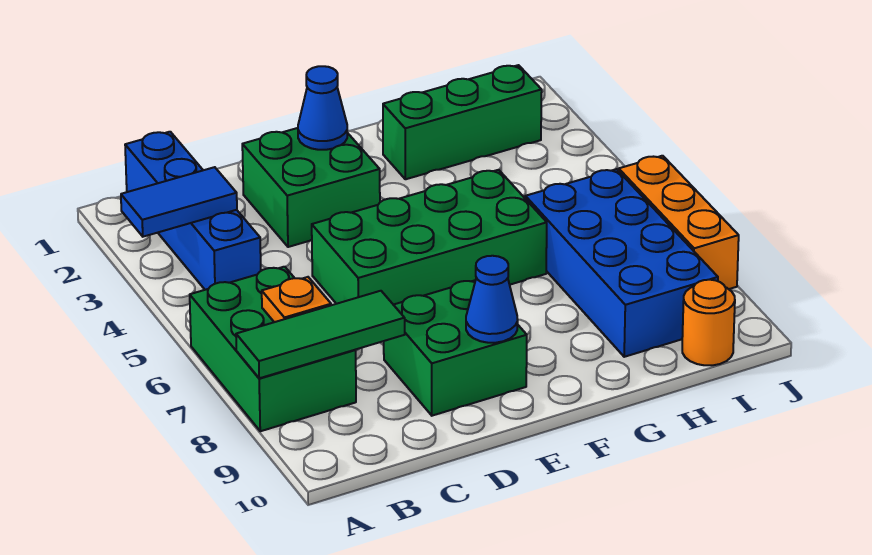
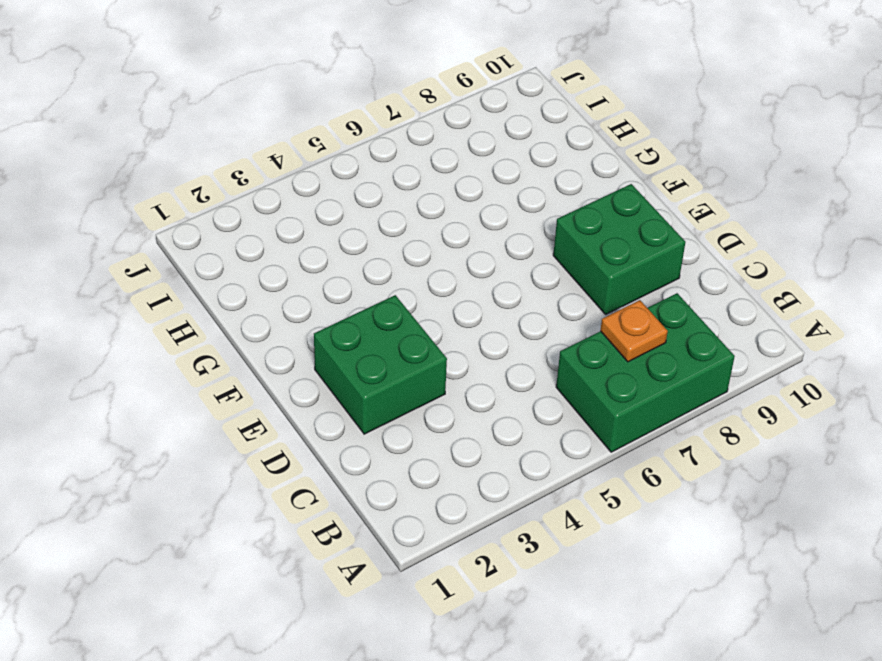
none -> blue 1x4 brick [125,132,261,290]
none -> green 2x4 brick [312,170,547,305]
none -> green 1x3 brick [383,65,542,179]

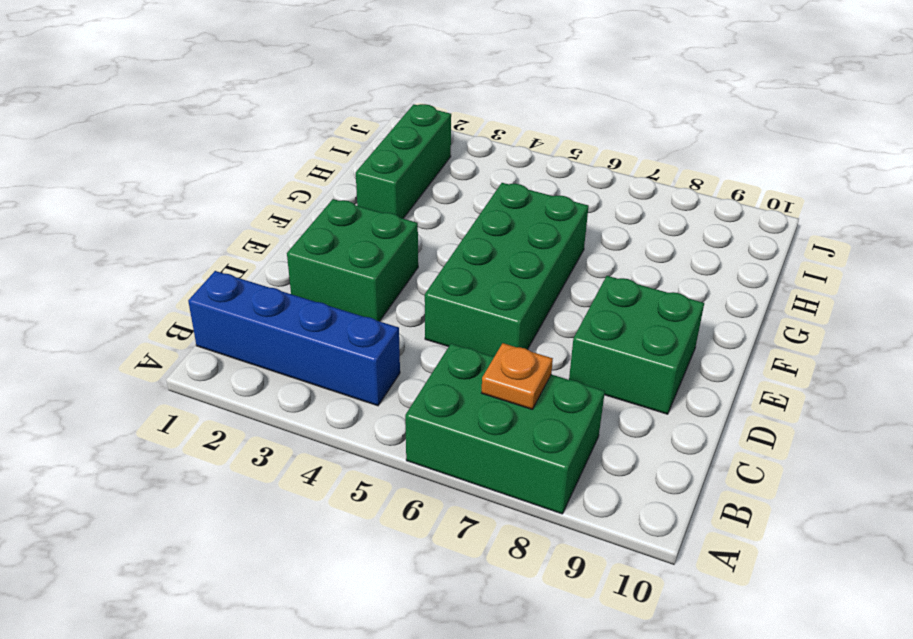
none -> blue 2x4 brick [525,169,718,357]
none -> orange 1x1 round brick [682,280,735,365]
none -> orange 1x3 brick [619,156,739,289]

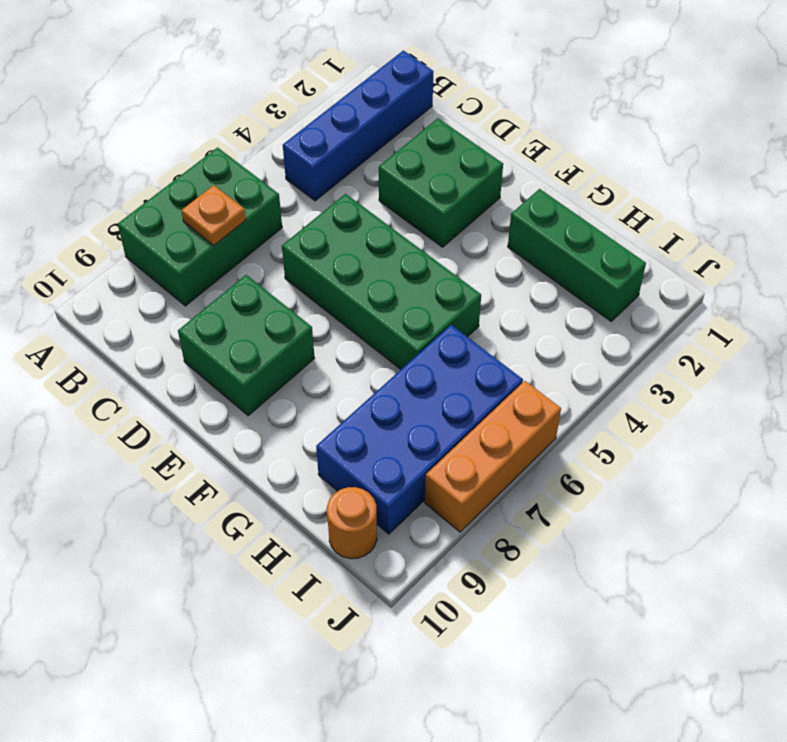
none -> blue 1x2 tile [121,167,237,237]
none -> green 1x3 tile [236,291,405,378]
none -> blue 1x1 cone [298,66,347,150]

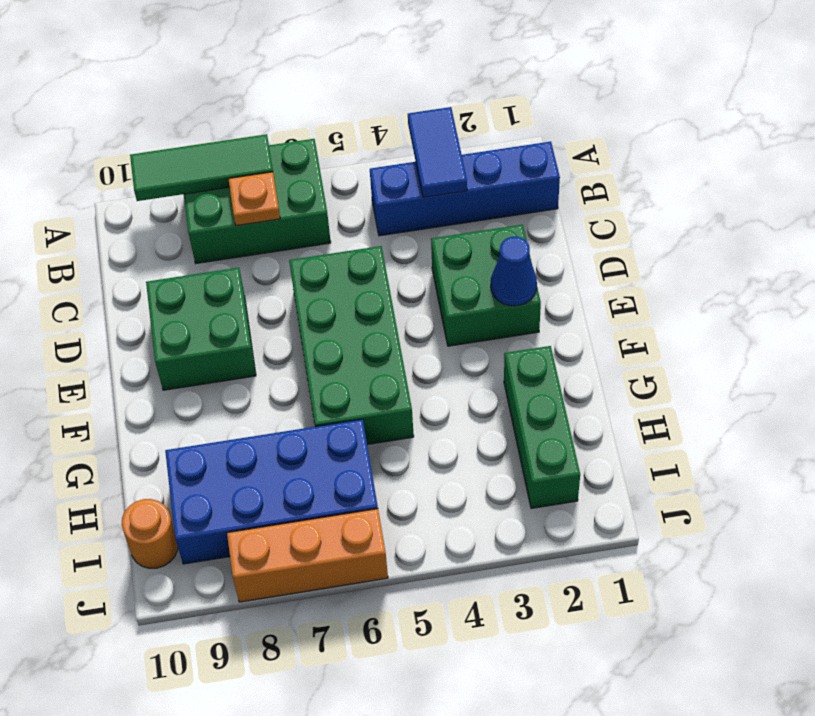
green 1x3 tile [130,134,273,201] -> green 1x3 tile turned to [236,291,405,378]
none -> blue 1x1 cone [466,256,518,343]

